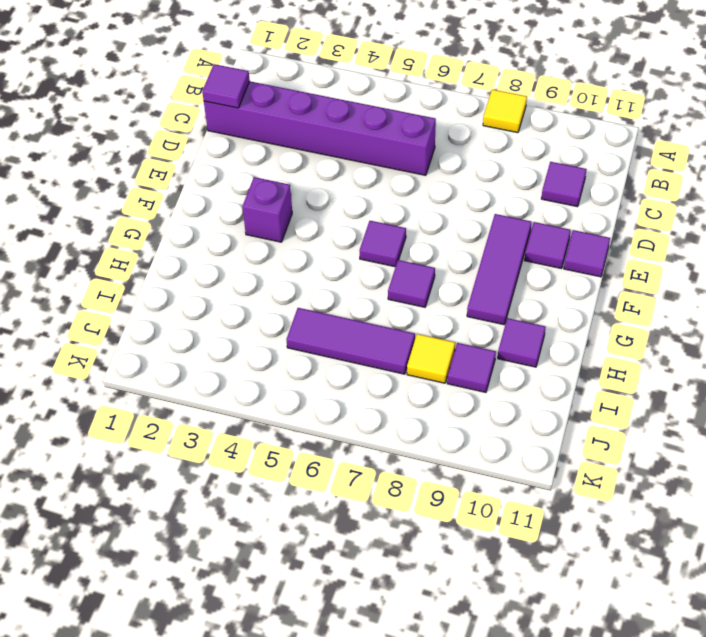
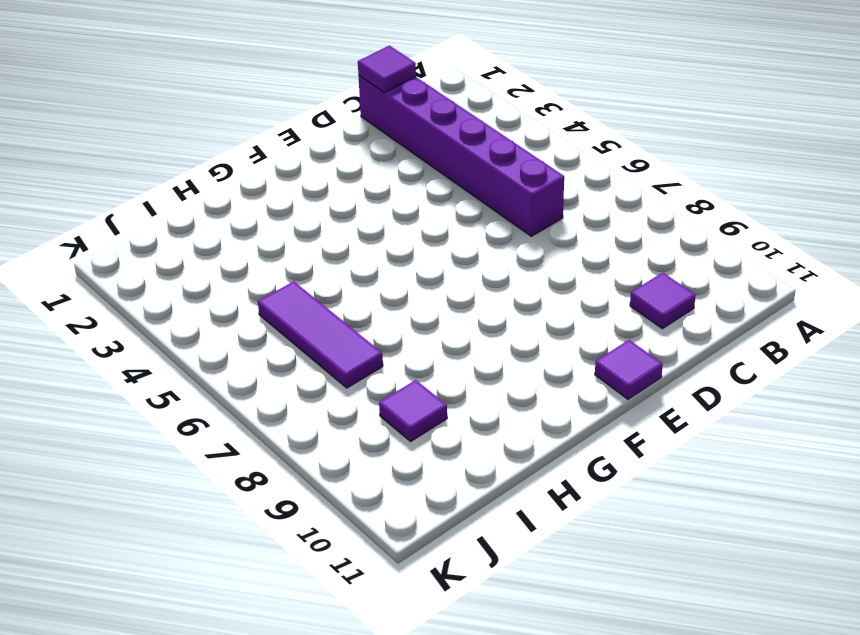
none -> yellow 1x1 tile [483,90,527,133]
none -> purple 1x3 tile [467,214,532,325]
none -> purple 1x1 tile [525,222,571,269]

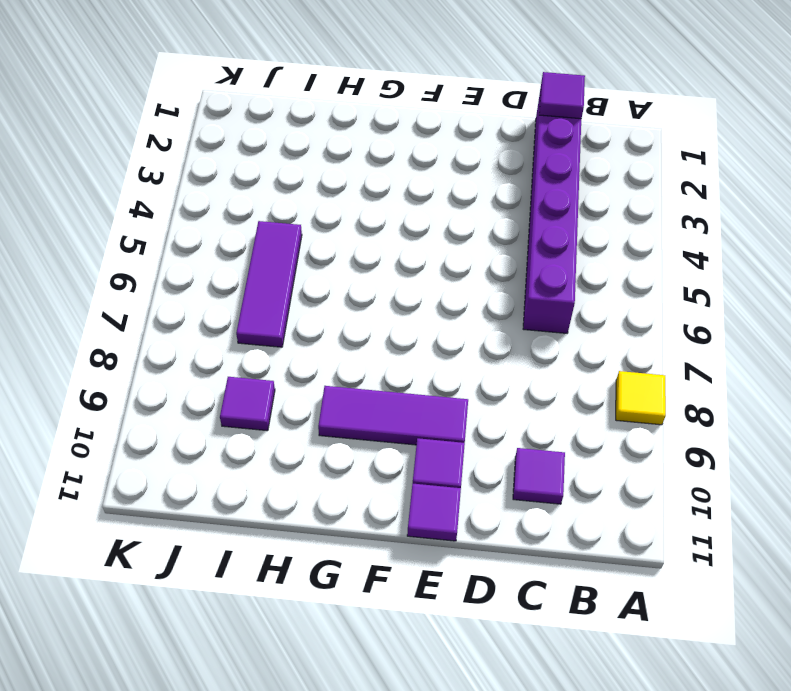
none -> purple 1x1 brick [242,177,292,242]
none -> purple 1x1 tile [359,221,406,267]
none -> purple 1x1 tile [388,260,435,307]

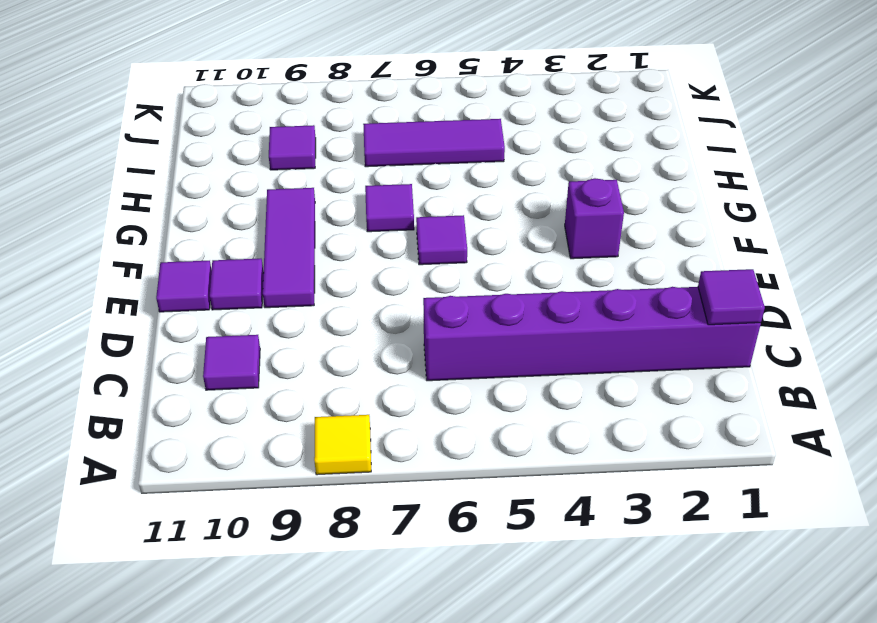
none -> purple 1x1 tile [498,318,546,367]
none -> yellow 1x1 tile [407,334,455,383]

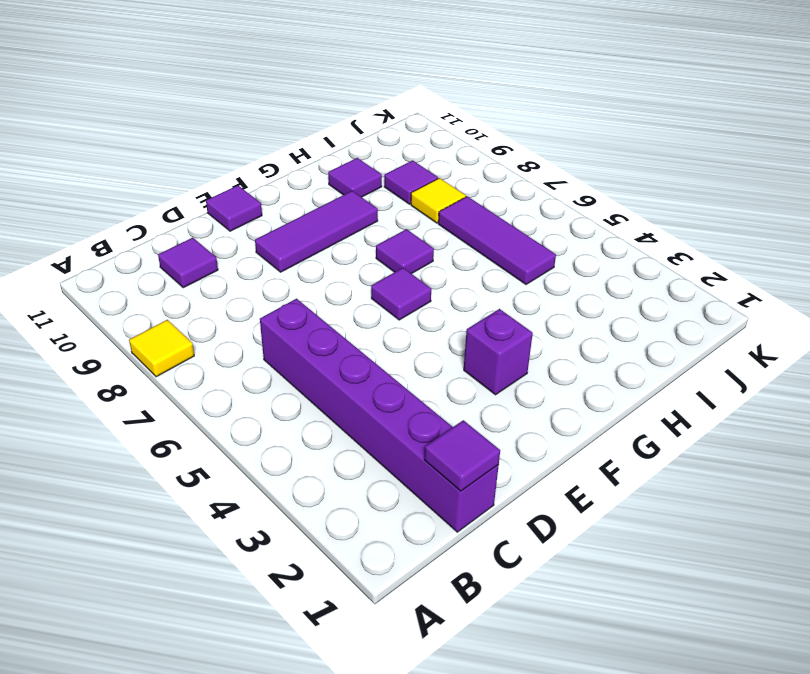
none -> purple 1x1 tile [525,222,571,269]

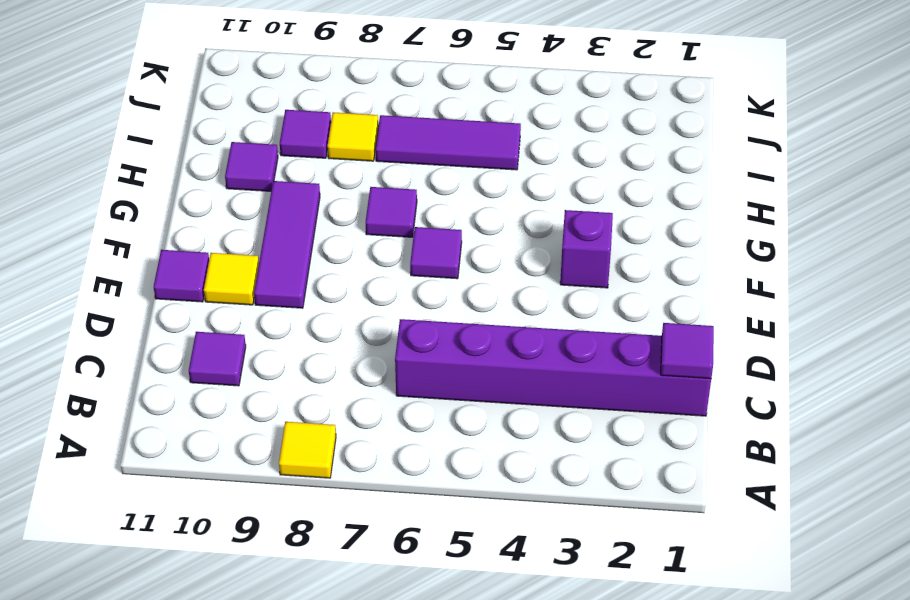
yellow 1x1 tile [204,253,259,305] -> purple 1x1 tile [525,222,571,269]

